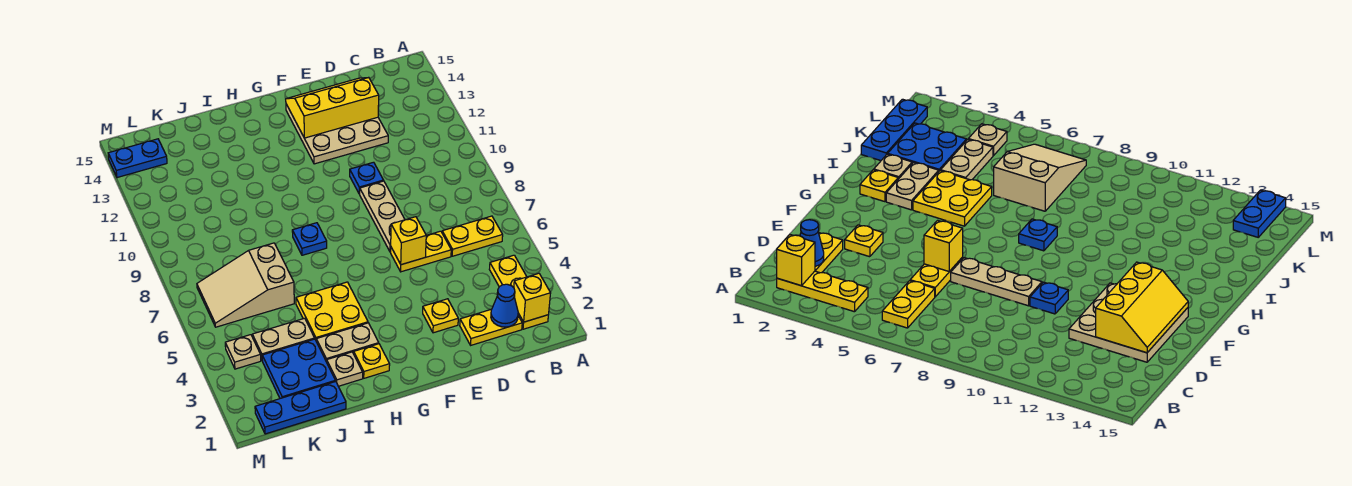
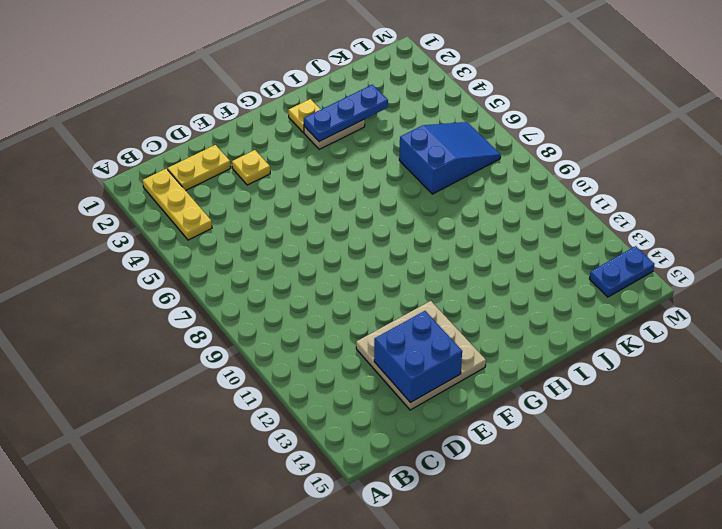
blue 2x2 brick [374,311,462,403] -> yellow 2x3 slope [286,77,379,138]
blue 1x3 plate [304,85,388,141] -> blue 1x3 plate moved to [255,381,346,434]
blue 2x3 slope [399,122,501,194] -> tan 2x3 slope [197,243,294,327]
none -> yellow 1x2 plate [442,216,503,256]
none -> yellow 1x2 plate [391,231,451,272]
none -> tan 1x3 plate [360,181,405,252]

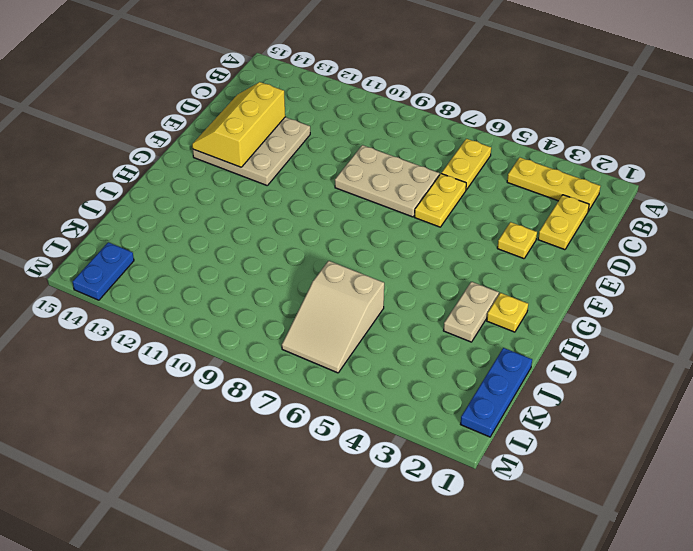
tan 2x3 plate [335,145,440,217] -> tan 1x3 plate [360,181,405,252]
none -> blue 1x1 plate [350,162,383,194]
none -> yellow 2x2 plate [296,282,368,340]
none -> blue 1x1 plate [292,223,327,255]

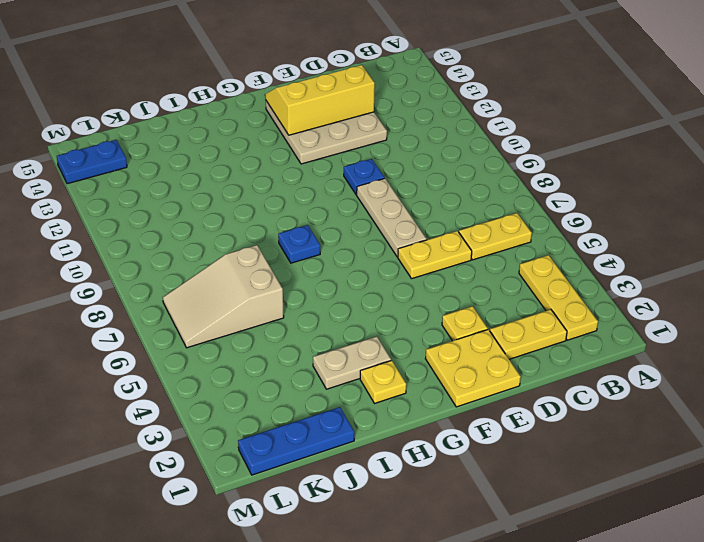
yellow 2x2 plate [425,330,521,407] -> yellow 2x2 plate moved to [296,282,368,340]
none -> tan 1x1 plate [327,352,363,386]
none -> blue 2x2 plate [262,339,335,398]
none -> tan 1x2 plate [252,318,315,360]

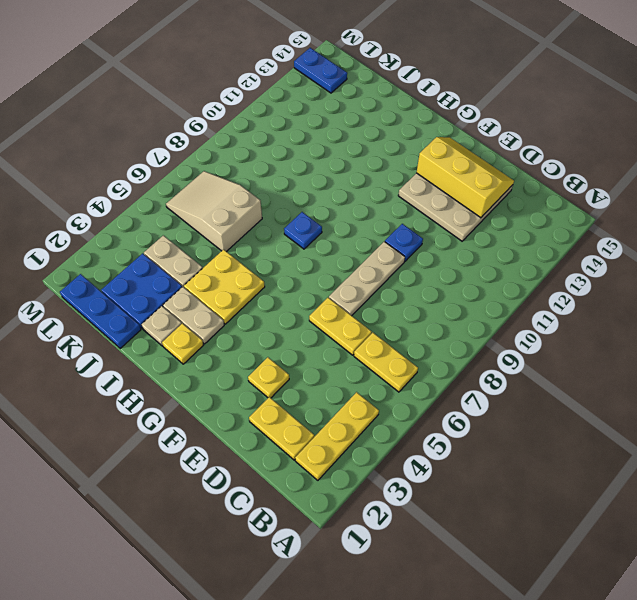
none -> tan 1x1 plate [225,335,261,369]
none -> yellow 1x1 brick [514,273,551,322]
none -> blue 1x1 cone [491,284,518,327]

